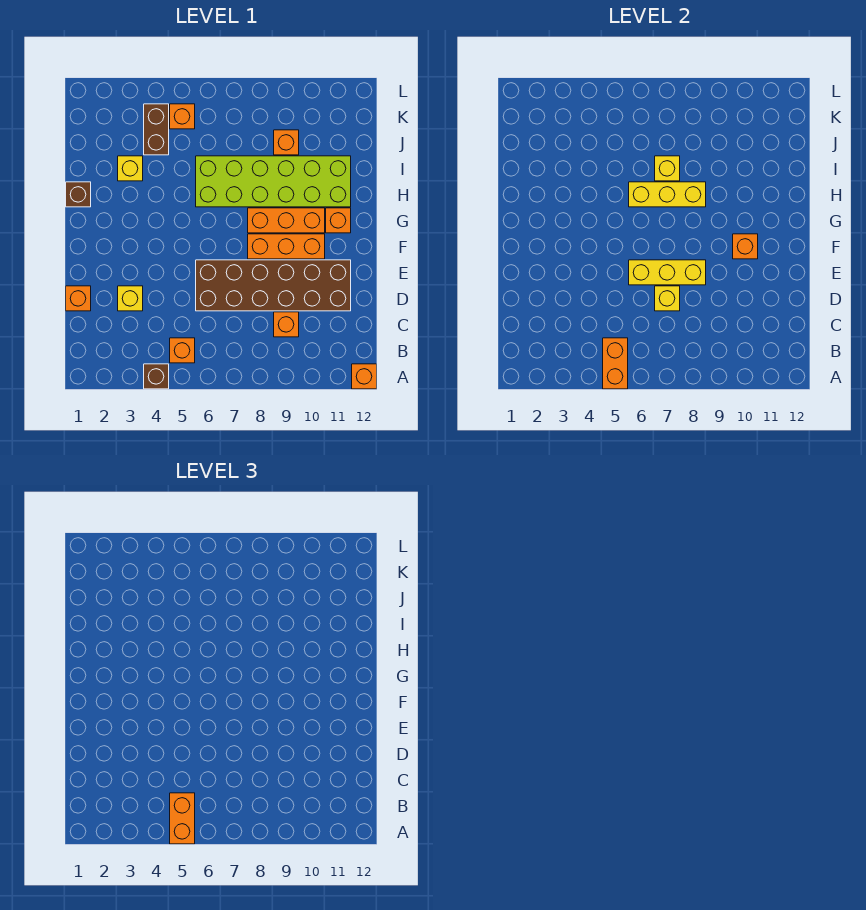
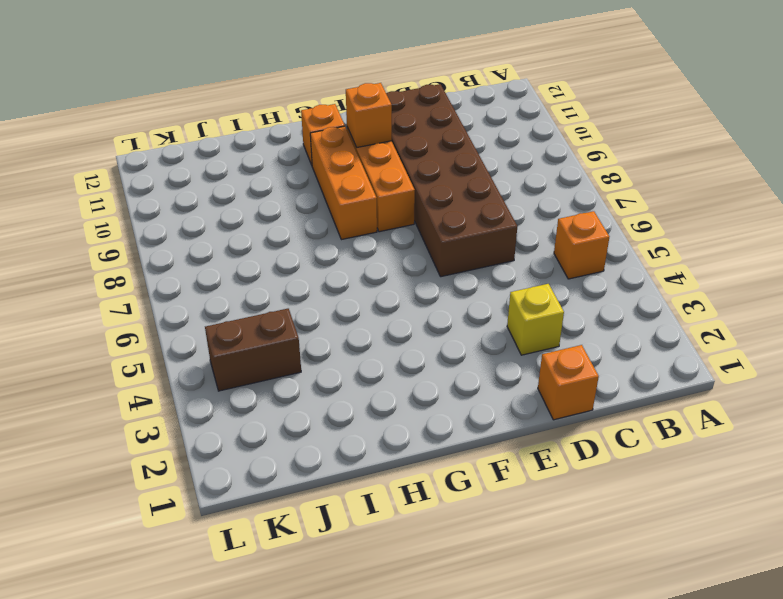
none -> brown 1x1 brick [144,364,169,389]
none -> orange 1x1 brick [352,364,377,389]
none -> orange 1x1 brick [274,312,299,337]

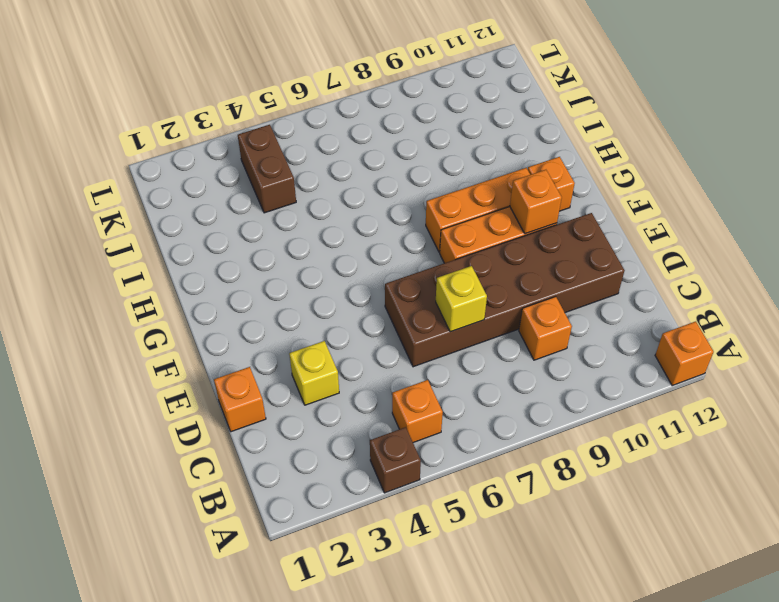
none -> brown 1x1 brick [66,182,91,207]
none -> lime 2x6 brick [196,156,351,207]
none -> yellow 1x1 brick [118,156,143,181]

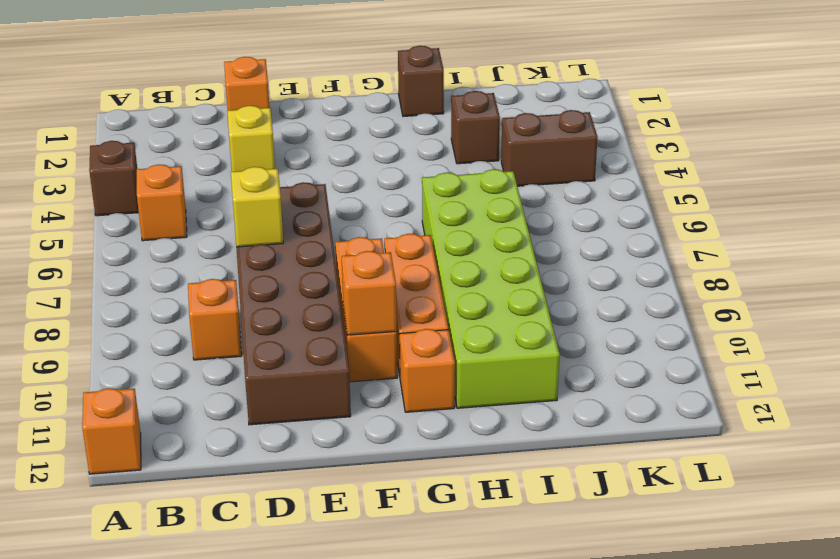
brown 1x1 brick [451,91,500,164] -> yellow 1x1 brick [118,156,143,181]
none -> orange 1x1 brick [274,130,299,155]
none -> orange 1x1 brick [170,104,195,129]
none -> orange 1x2 brick [603,338,628,389]

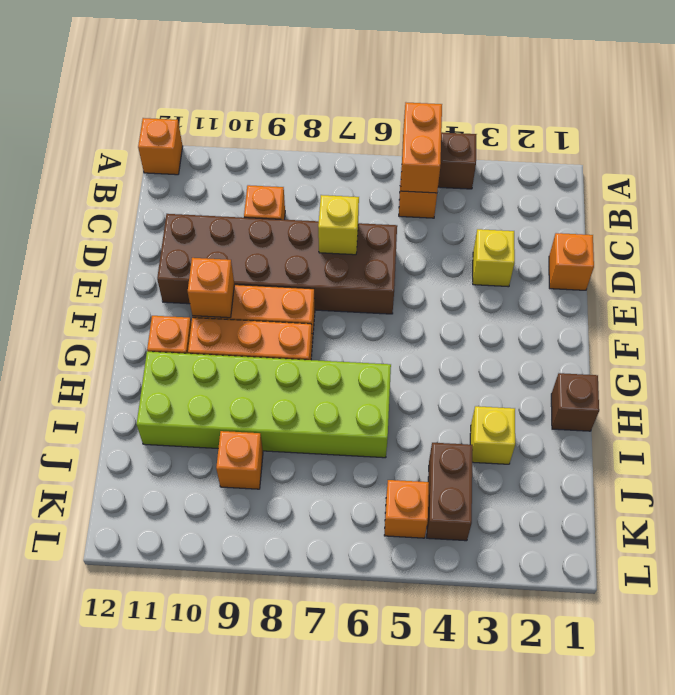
none -> yellow 1x3 brick [629,260,706,285]
none -> yellow 1x3 brick [629,182,706,207]
none -> yellow 1x1 brick [655,156,680,181]

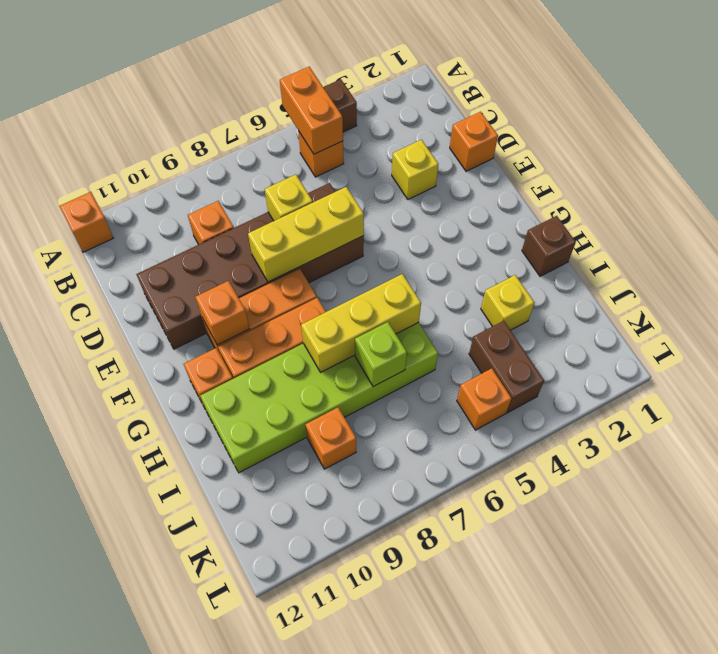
lime 1x1 brick [355,322,407,386] -> yellow 1x1 brick [655,156,680,181]
none -> orange 1x2 brick [170,793,195,844]

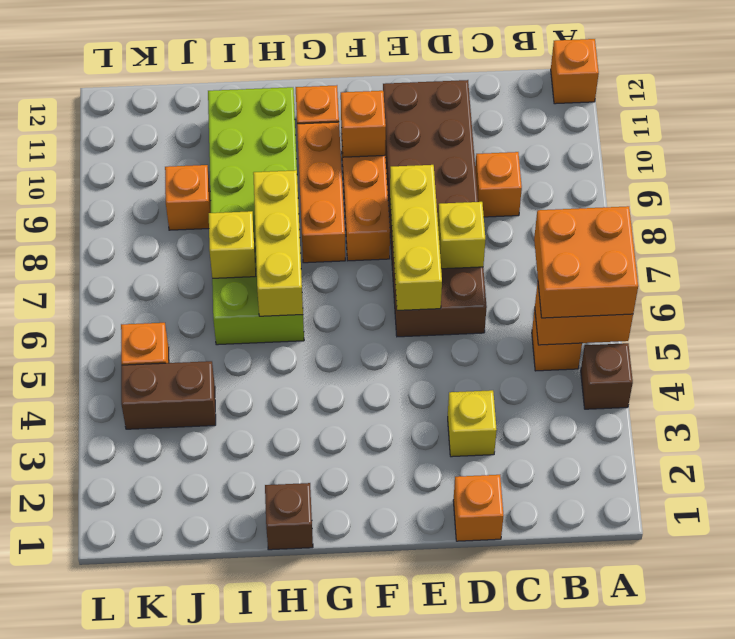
orange 2x2 brick [534,206,638,318] -> orange 1x2 brick [170,793,195,844]
none -> yellow 1x1 brick [118,156,143,181]

